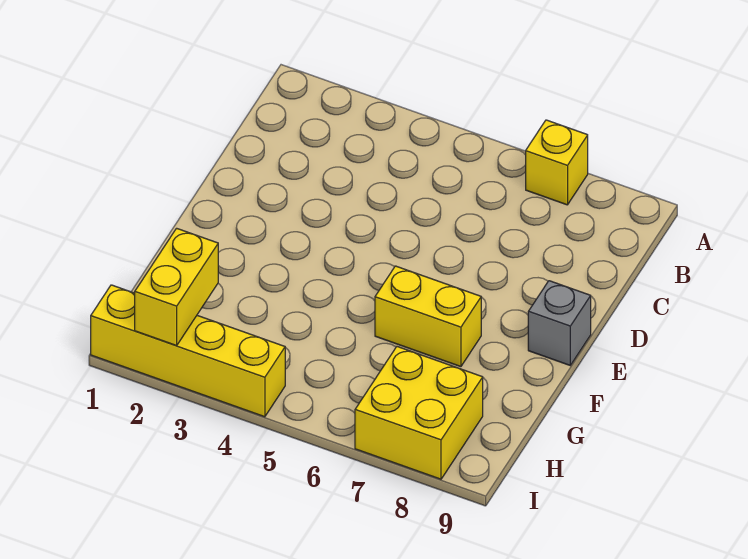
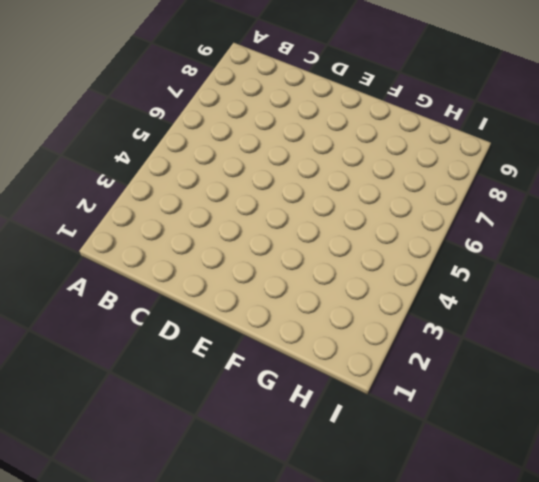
none -> yellow 1x1 brick [526,120,588,205]
none -> grey 1x1 brick [528,281,591,365]

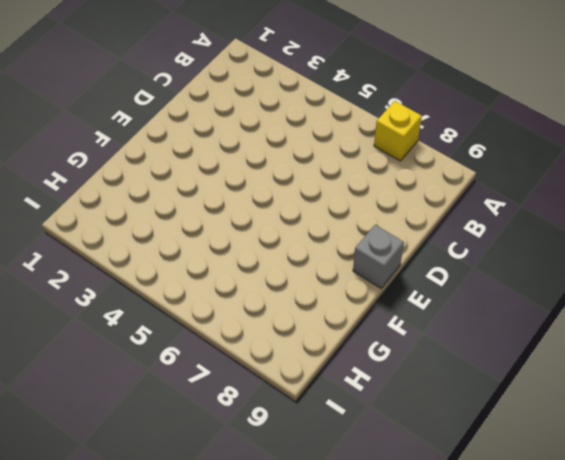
none -> yellow 1x2 brick [375,266,481,367]
none -> yellow 2x2 brick [355,347,483,479]

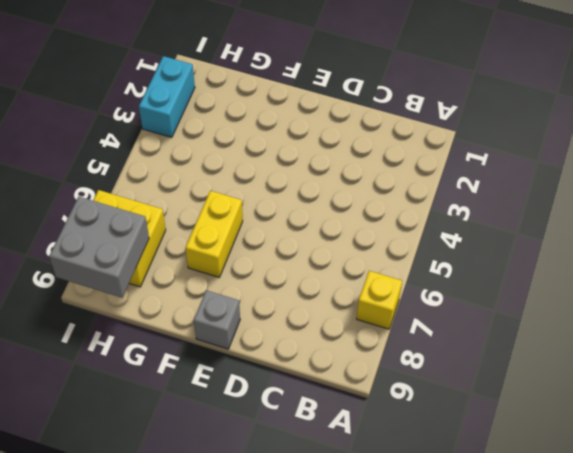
grey 2x2 brick [49,197,149,298] -> none
cyan 1x2 brick [139,56,195,138] -> yellow 1x4 brick [91,285,285,417]
none -> yellow 1x2 brick [135,228,218,346]

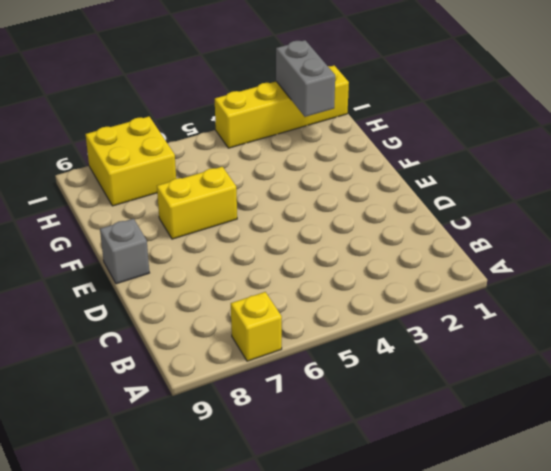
grey 1x2 brick [276,40,335,117] -> yellow 1x2 brick [135,228,218,346]

